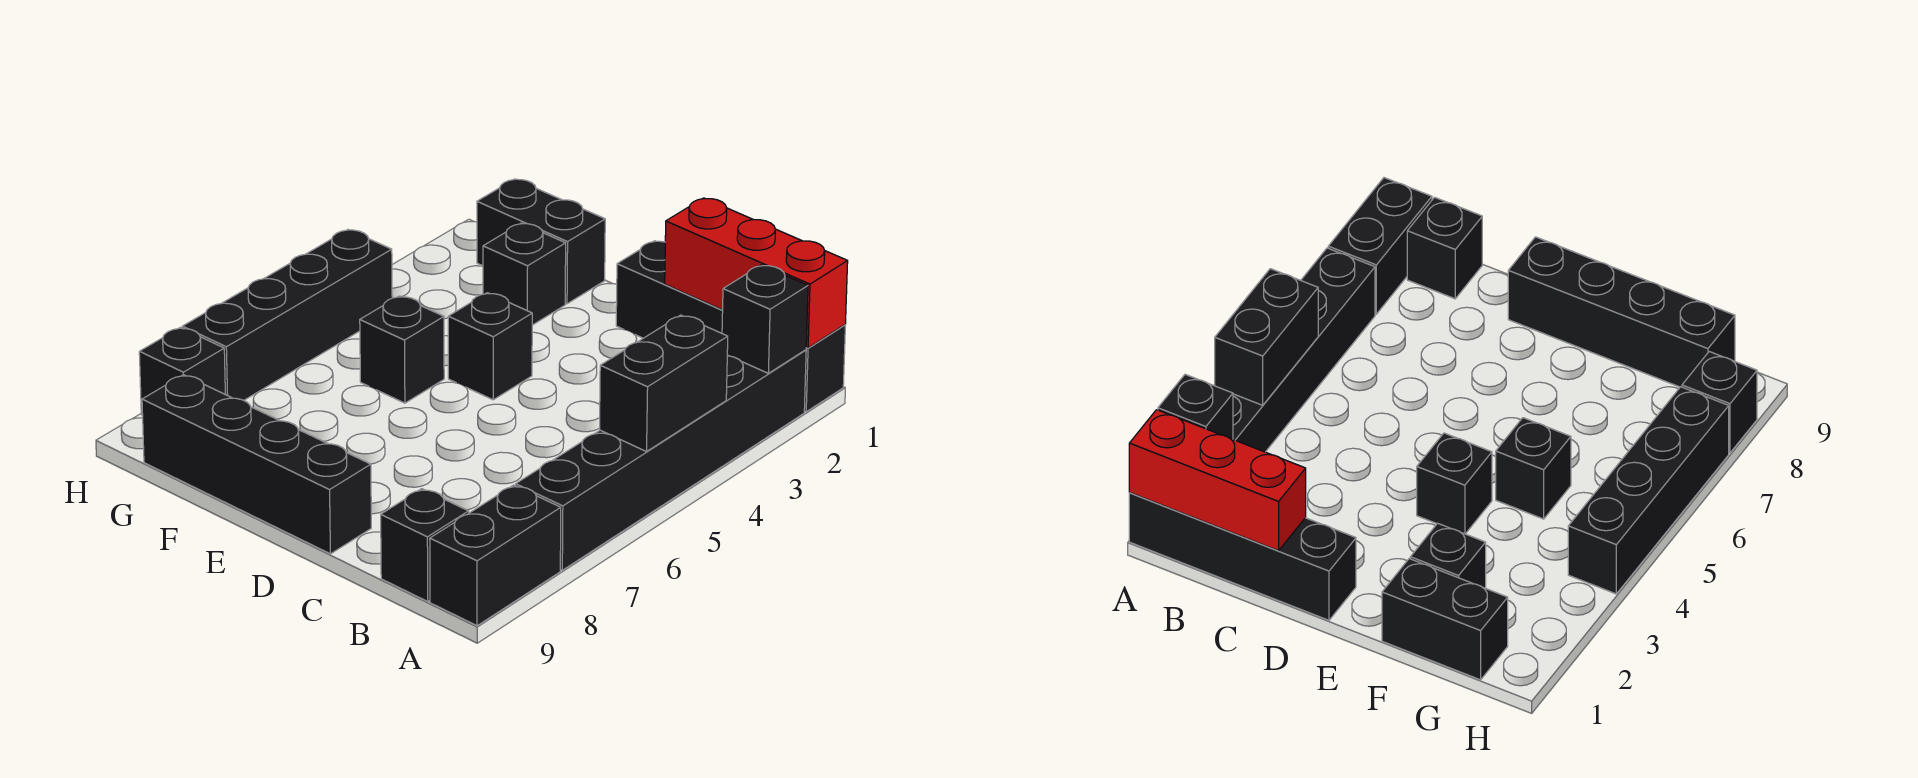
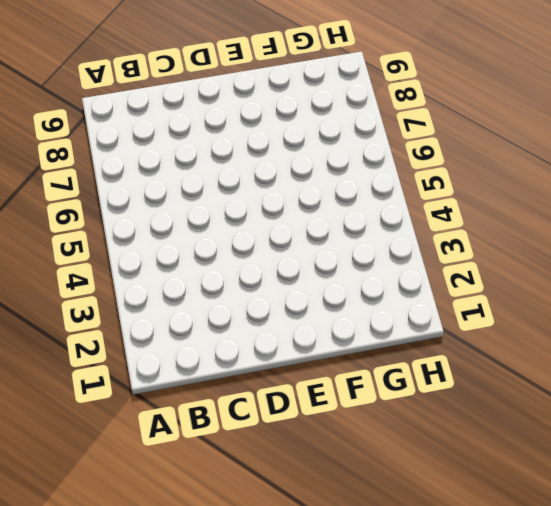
none -> black 1x4 brick [616,241,845,412]
none -> black 1x6 brick [516,350,806,570]
none -> black 1x2 brick [430,485,561,626]

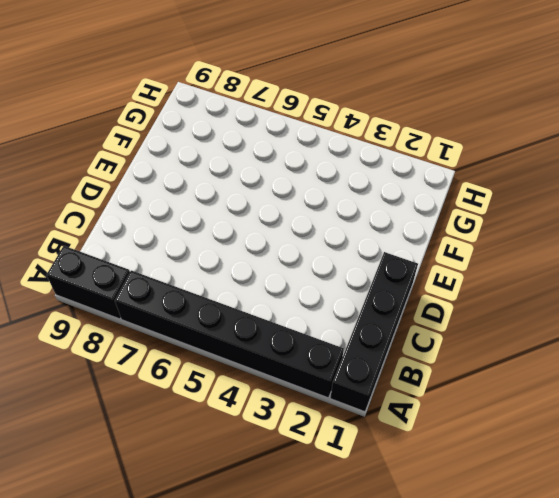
none -> black 1x1 brick [381,489,469,601]
none -> black 1x4 brick [142,375,371,554]
none -> black 1x1 brick [448,293,532,400]

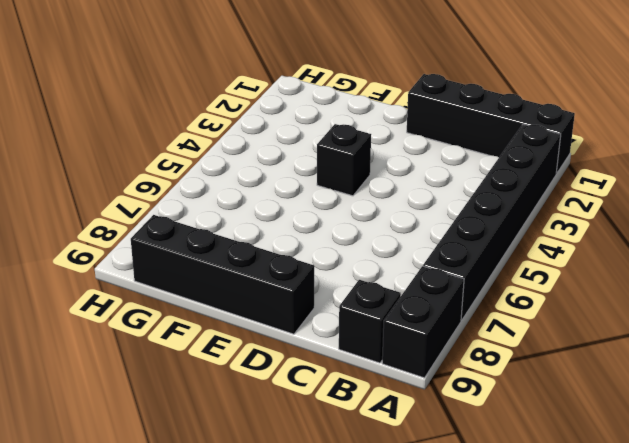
none -> black 1x2 brick [477,179,605,304]
none -> black 1x1 brick [483,223,566,325]
none -> black 1x1 brick [360,296,444,403]

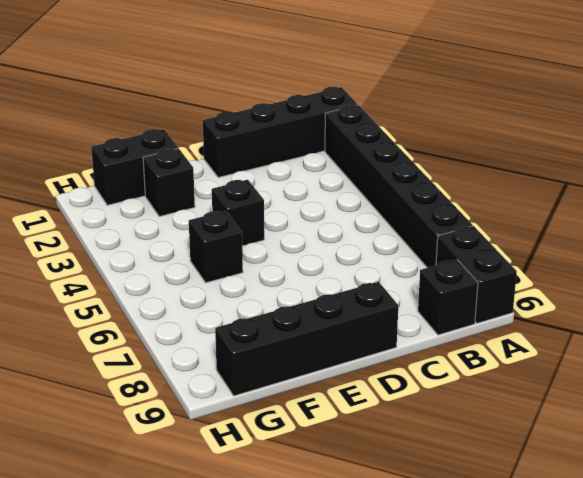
none -> black 1x4 brick [182,230,392,400]
none -> black 1x1 brick [139,327,225,415]
none -> red 1x3 brick [665,198,848,348]

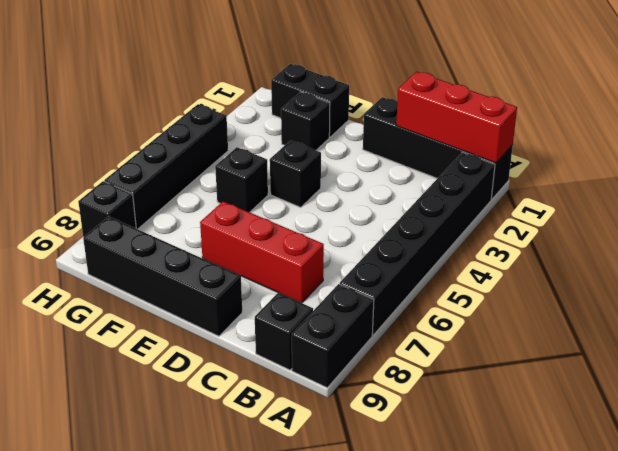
red 1x3 brick [200,201,324,303] -> none
none -> black 1x1 brick [722,265,808,373]
none -> black 1x2 brick [600,315,728,452]

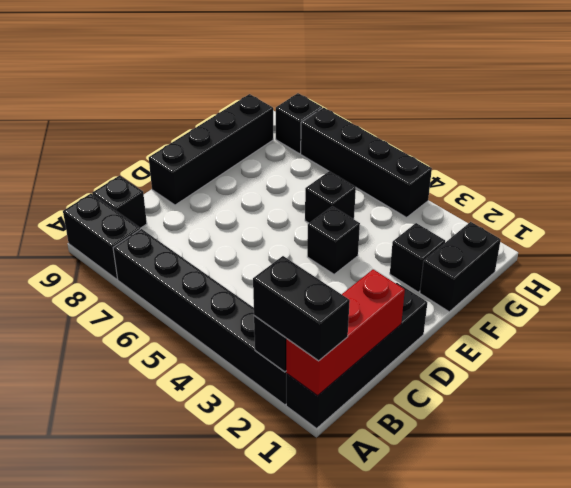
black 1x2 brick [253,256,350,361] -> black 1x2 brick moved to [600,315,728,452]

